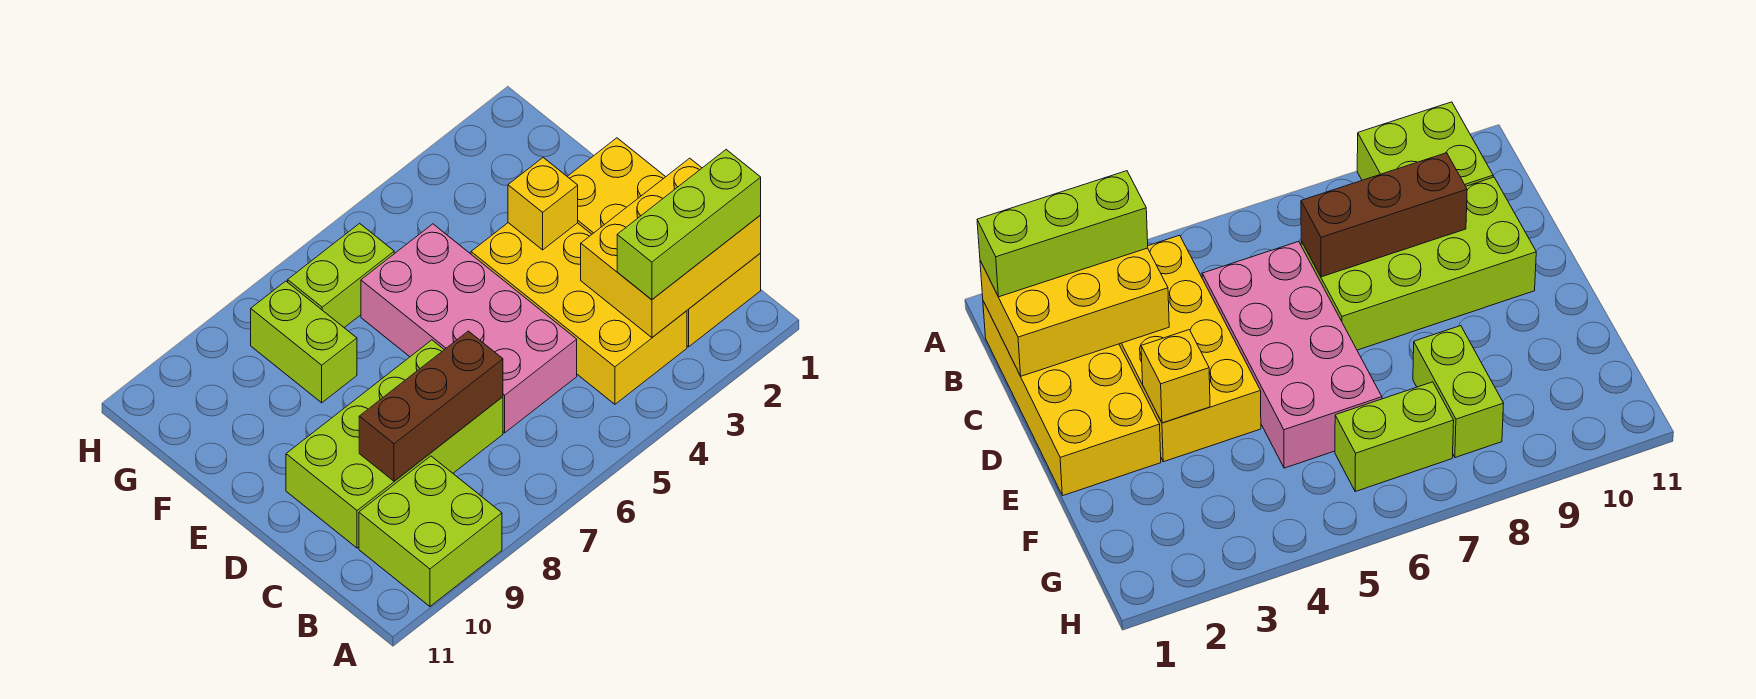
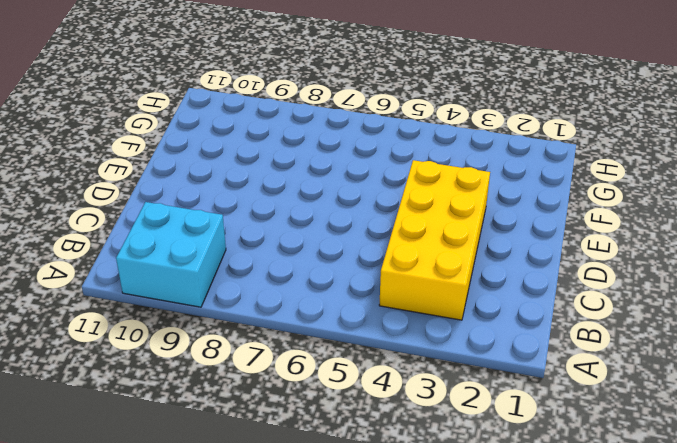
cyan 2x2 brick [116,202,226,307] -> lime 2x2 brick [359,456,502,606]
none -> yellow 2x4 brick [567,138,761,347]
none -> pink 2x4 brick [361,224,577,433]

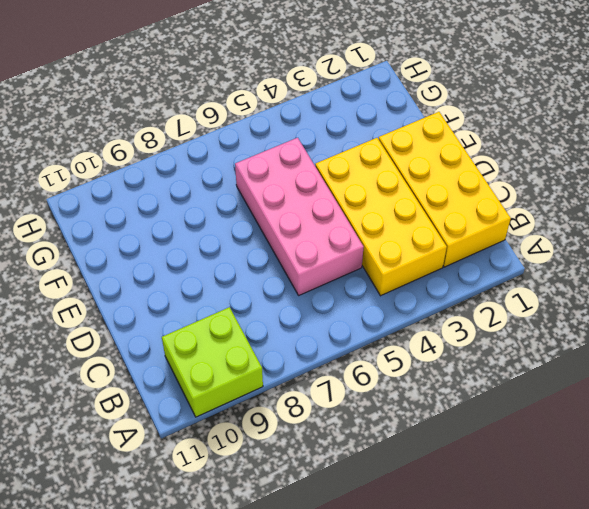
none -> lime 2x4 brick [286,340,503,548]
none -> lime 1x2 brick [251,281,357,403]

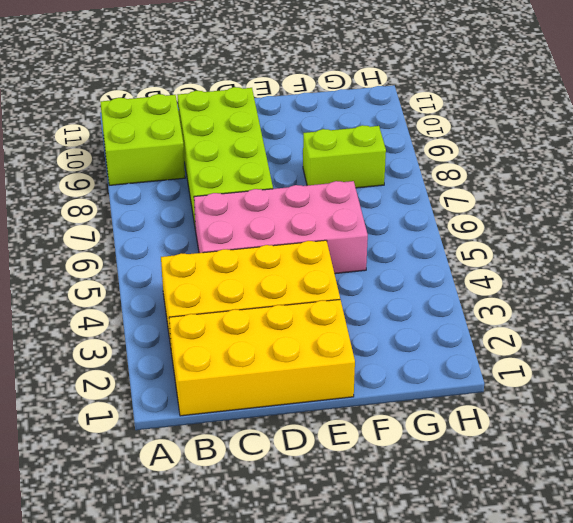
none -> lime 1x2 brick [288,223,394,328]
none -> yellow 2x3 brick [581,158,761,338]

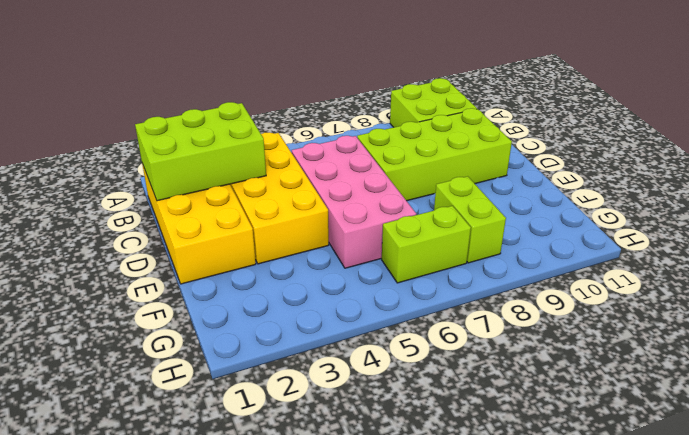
lime 2x3 brick [135,102,266,201] -> yellow 2x3 brick [581,158,761,338]
none -> brown 1x3 brick [359,331,503,481]
none -> yellow 1x1 brick [508,158,578,250]

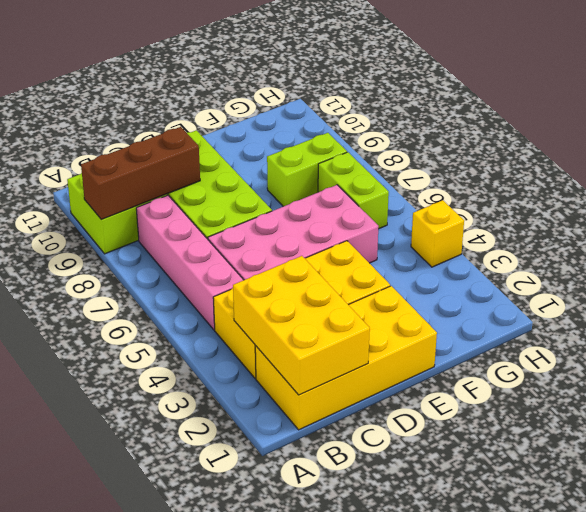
brown 1x3 brick [81,127,200,220] -> brown 1x3 brick turned to [359,331,503,481]
pink 1x4 brick [136,195,243,330] -> none
yellow 1x1 brick [411,200,464,267] -> yellow 1x1 brick moved to [508,158,578,250]
none -> lime 1x3 brick [617,150,761,300]

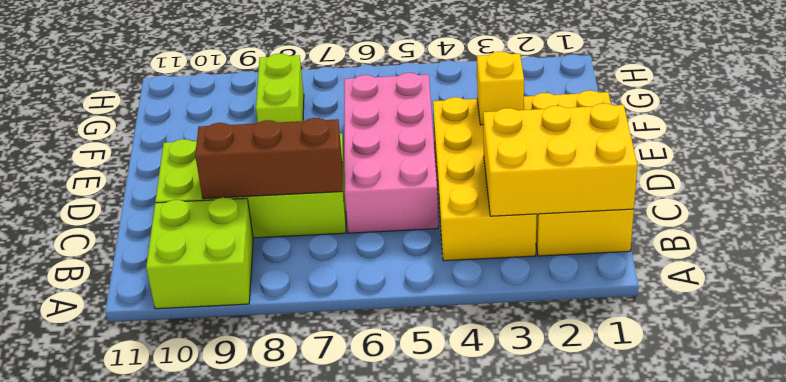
none -> lime 1x2 brick [288,223,394,328]
none -> lime 1x3 brick [617,150,761,300]

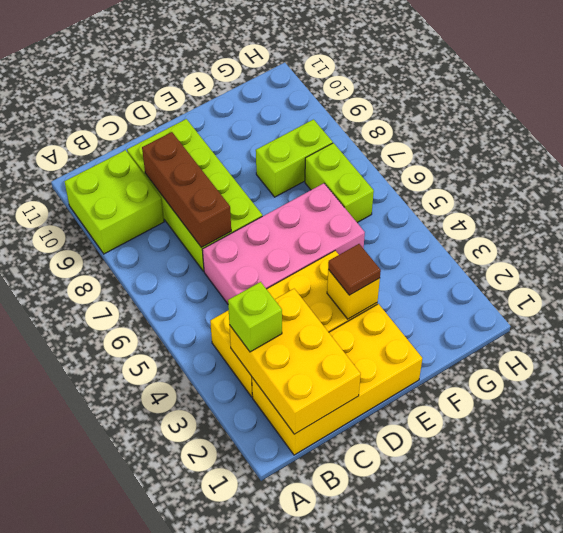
lime 1x1 brick [228,282,282,352] -> lime 1x3 brick [617,150,761,300]
brown 1x1 tile [328,244,381,295] -> none

